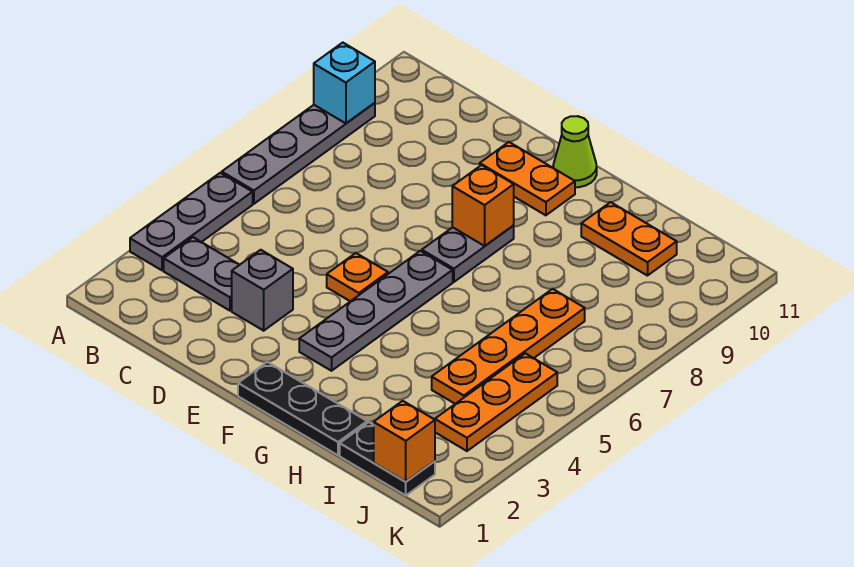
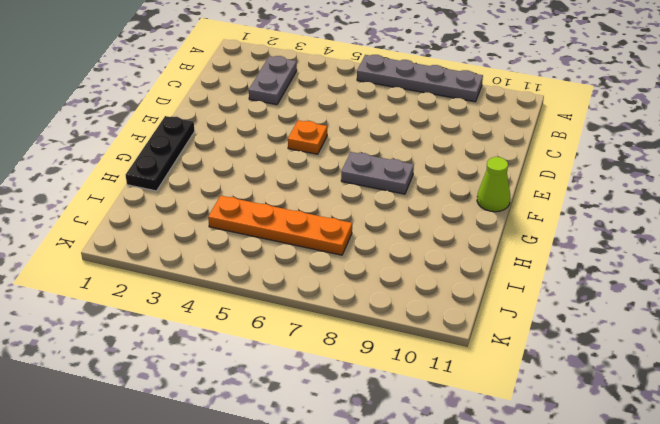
none -> grey 1x3 plate [130,173,253,270]
none -> grey 1x1 brick [232,250,293,331]
none -> orange 1x2 plate [480,142,575,215]

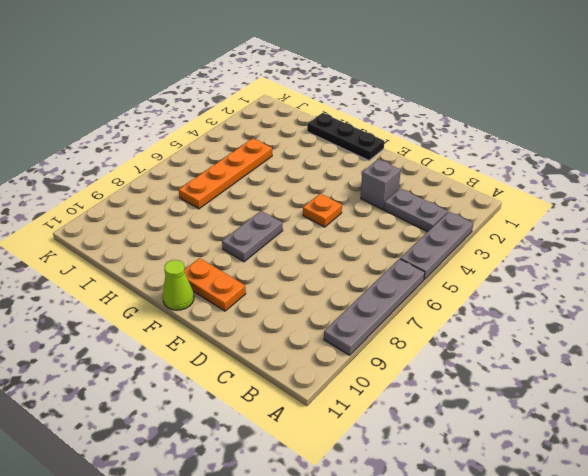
none -> grey 1x4 plate [299,251,453,371]
none -> orange 1x2 plate [581,202,677,276]
none -> black 1x2 plate [340,422,435,495]

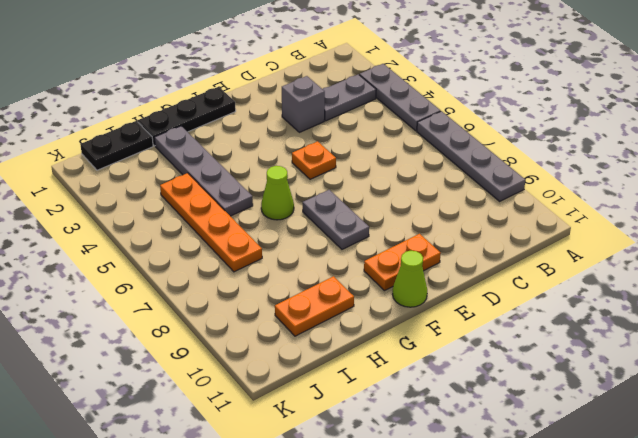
lime 1x1 cone [261,166,294,220] -> none
grey 1x4 plate [155,126,253,216] -> grey 1x4 plate moved to [299,251,453,371]
none -> orange 1x3 plate [435,353,557,451]
none -> cyan 1x1 brick [314,43,375,123]
none -> orange 1x1 brick [452,165,514,246]

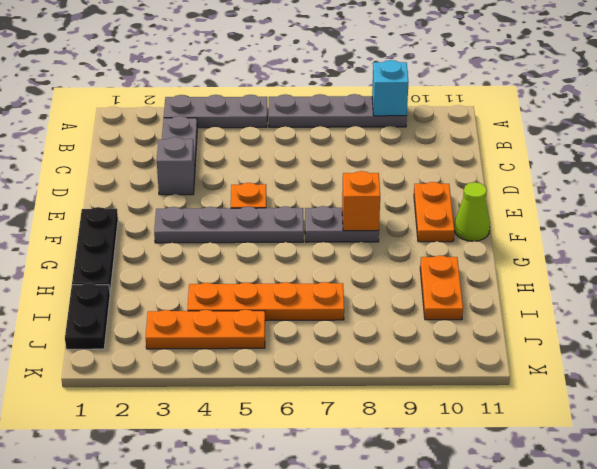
none -> orange 1x1 brick [374,401,435,482]

